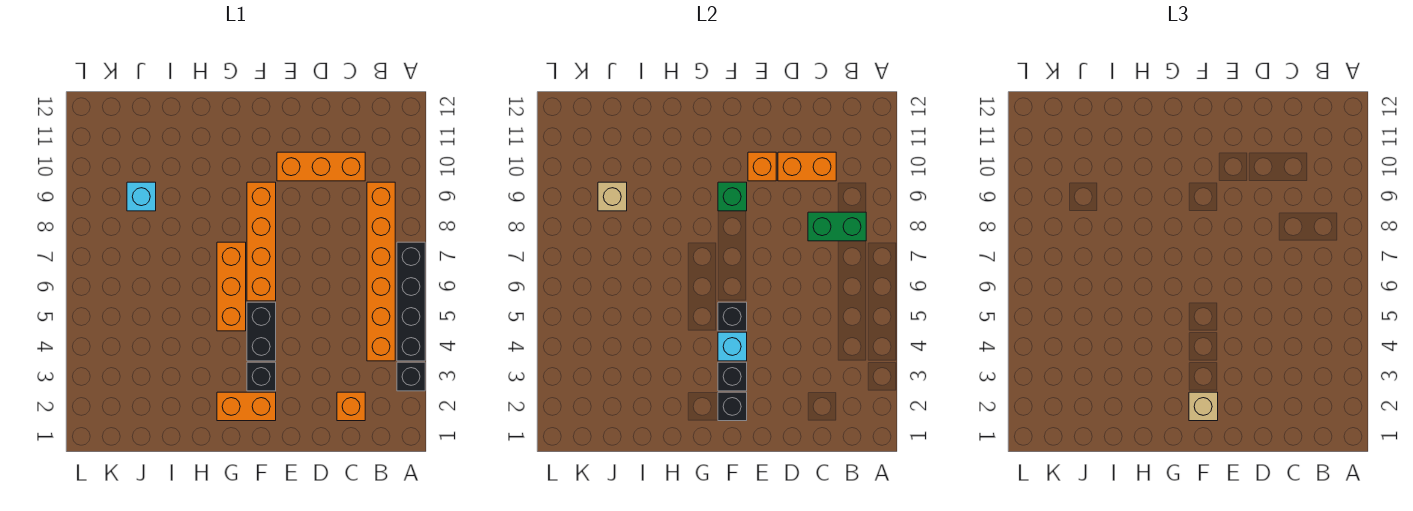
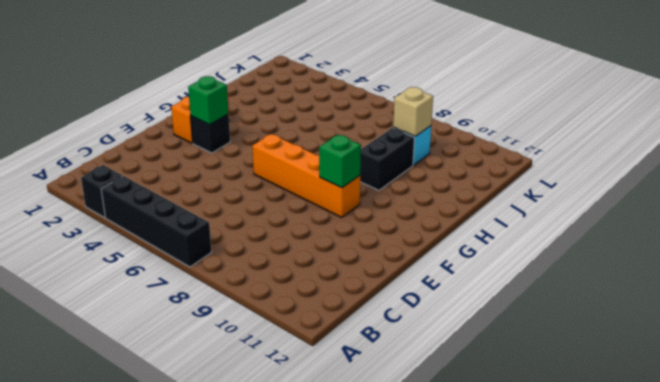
green 1x1 brick [188,76,229,125] -> black 1x1 brick [718,362,747,391]
black 1x2 brick [360,128,414,190] -> black 1x2 brick turned to [247,302,276,361]
none -> orange 1x6 brick [367,182,395,361]
none -> orange 1x1 brick [337,392,365,421]
none -> orange 1x3 brick [277,152,365,181]

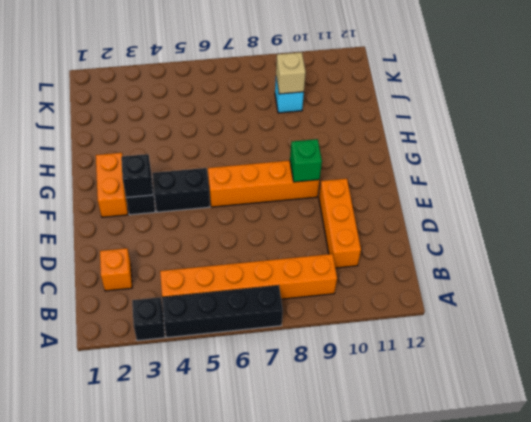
none -> orange 1x3 brick [217,242,246,331]
none -> green 1x2 brick [808,212,866,241]
none -> orange 1x2 brick [778,152,836,181]

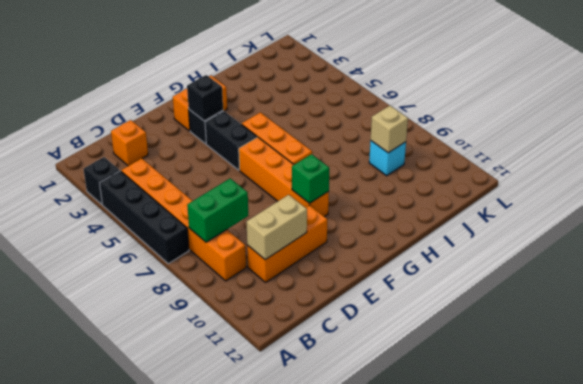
tan 1x2 brick [247,195,307,260] -> orange 1x2 brick [778,152,836,181]
none -> orange 1x1 brick [748,152,776,181]
none -> black 1x1 brick [718,392,747,421]
none -> cyan 1x1 brick [718,332,747,361]

